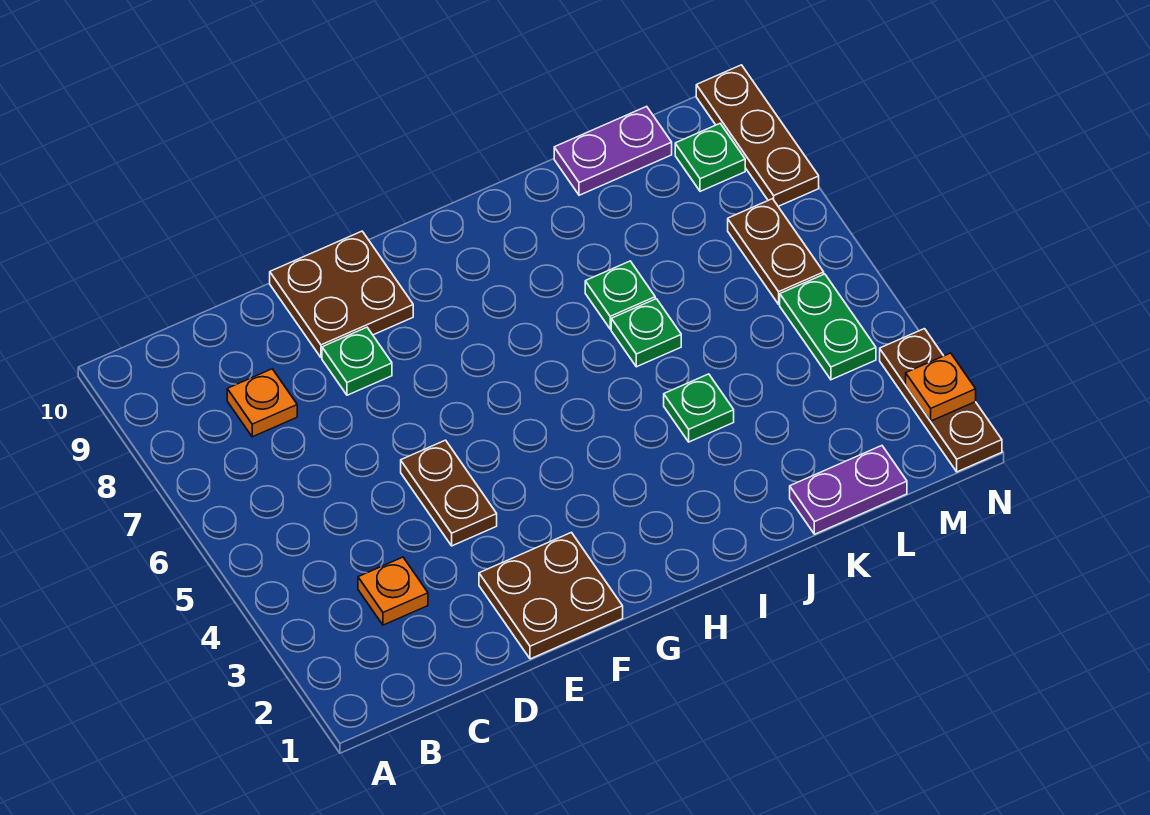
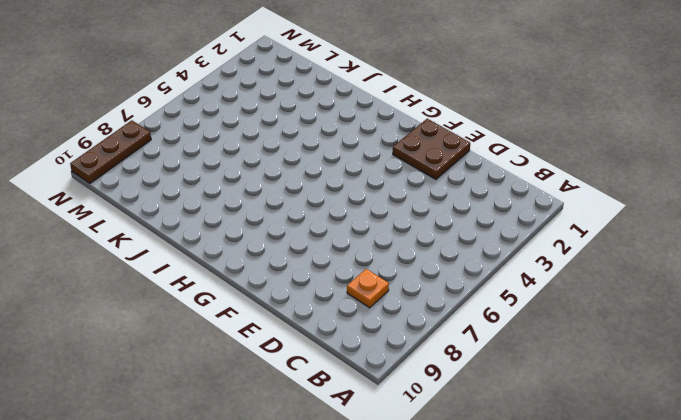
none -> orange 1x1 plate [358,557,428,625]
none -> brown 1x2 plate [401,440,497,546]
none -> green 1x1 plate [322,327,392,395]

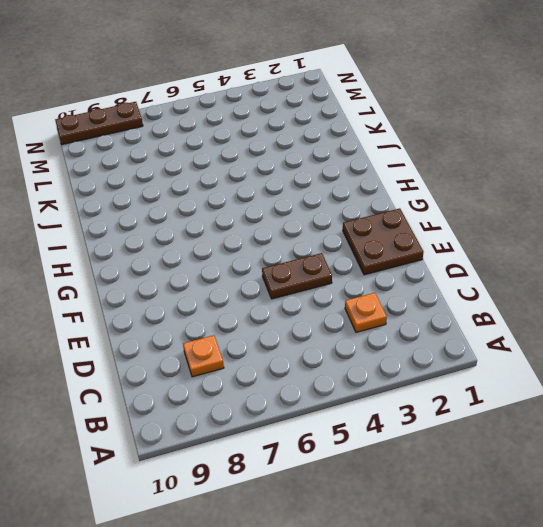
none -> green 1x1 plate [322,327,392,395]
none -> brown 2x2 plate [270,231,413,358]
none -> green 1x1 plate [664,374,734,442]

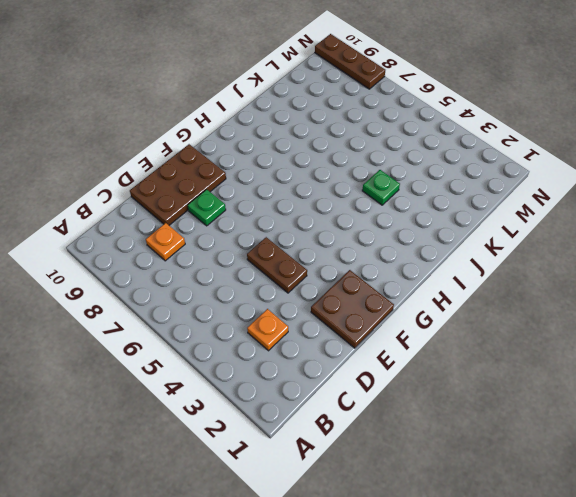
brown 2x3 plate [130,144,226,225] -> brown 2x2 plate [270,231,413,358]
none -> green 1x1 plate [611,299,681,367]
none -> green 1x1 plate [585,261,655,329]
none -> purple 1x2 plate [790,446,907,534]

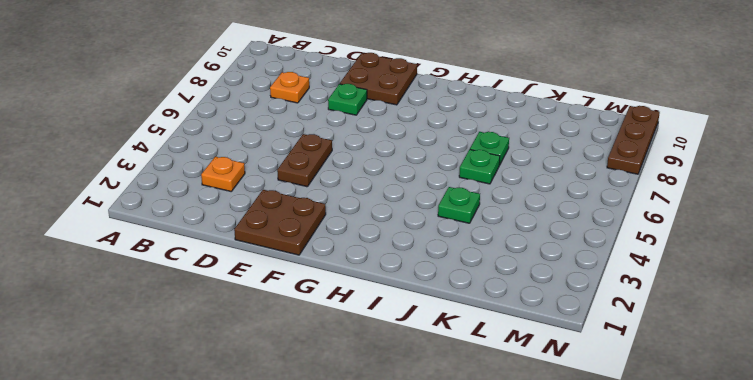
none -> purple 1x2 plate [790,446,907,534]
none -> purple 1x2 plate [554,106,672,195]
none -> green 1x2 plate [780,274,876,380]

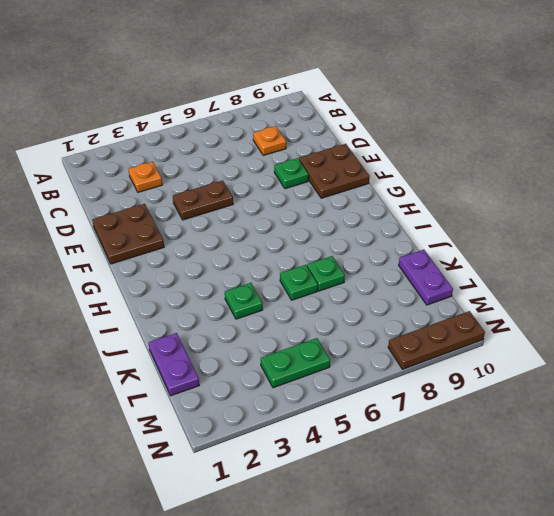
none -> brown 1x2 plate [728,199,824,304]
none -> green 1x1 plate [675,124,745,191]
none -> brown 1x3 plate [880,329,1002,472]

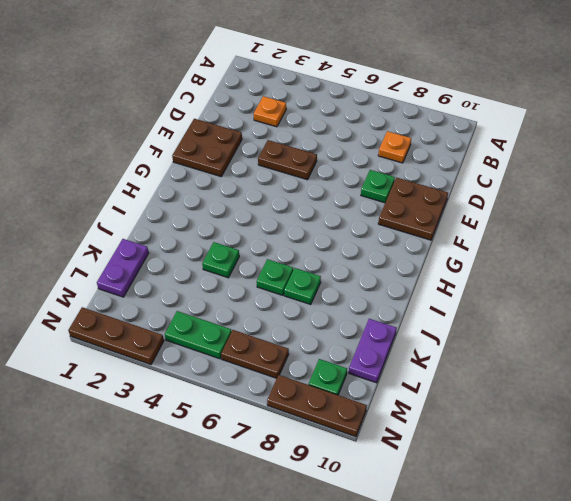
none -> orange 1x1 plate [906,353,976,421]

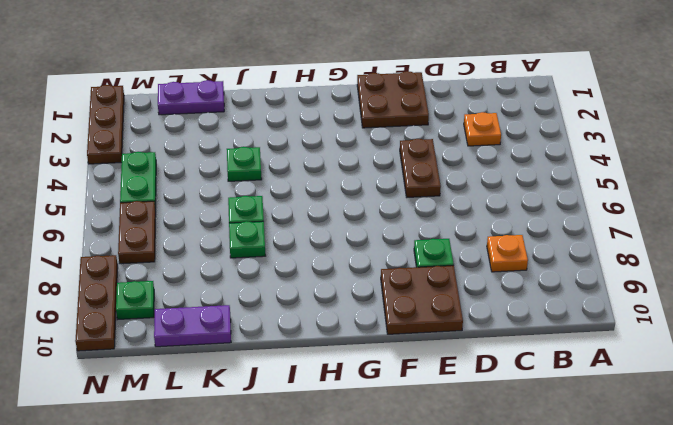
none -> orange 1x1 plate [906,353,976,421]

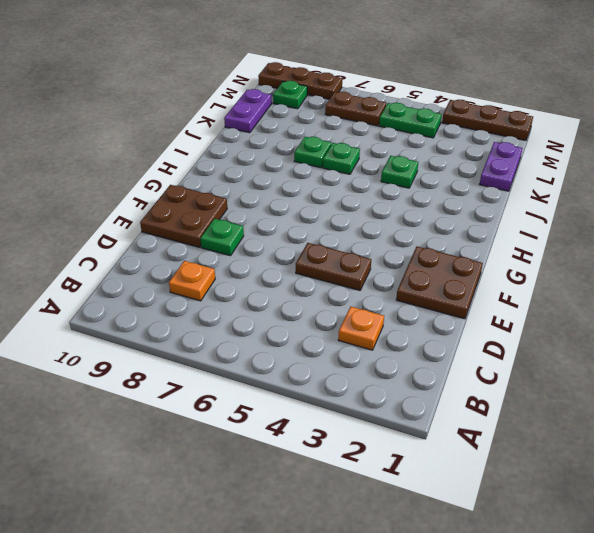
none -> orange 1x1 plate [906,353,976,421]

